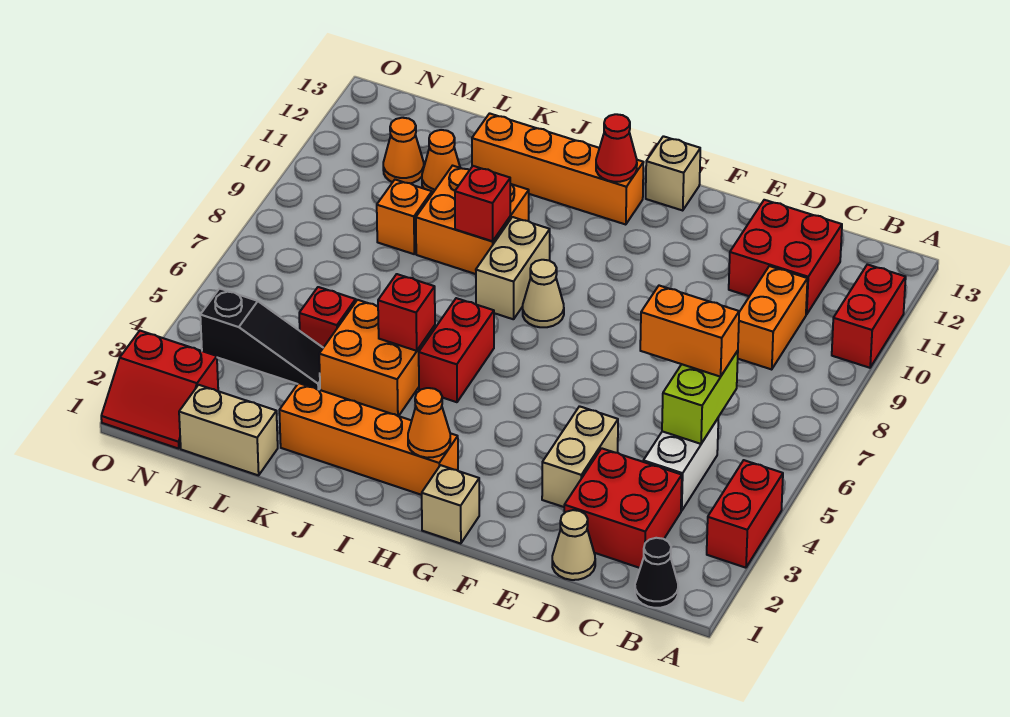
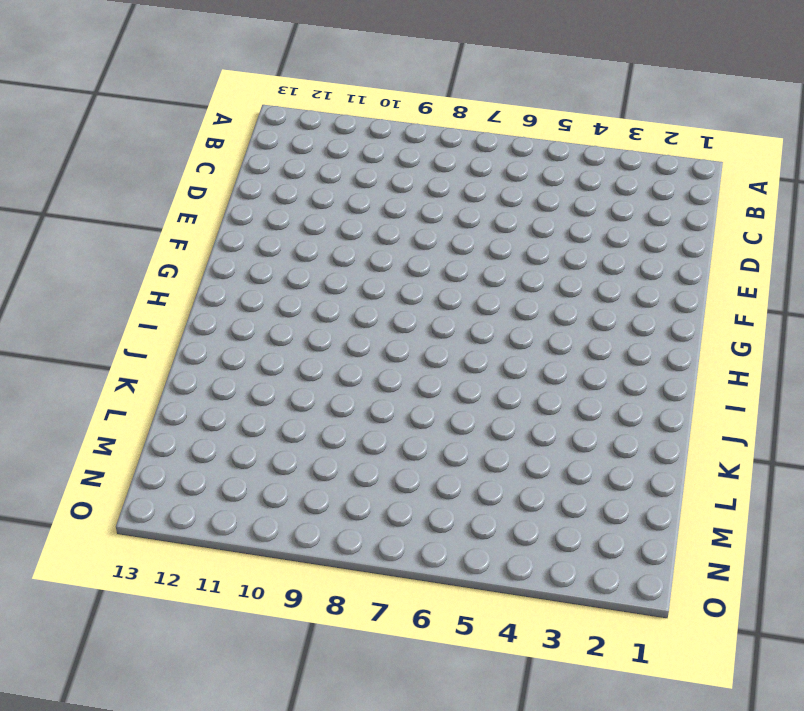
none -> red 1x2 brick [707,460,783,568]
none -> red 1x2 brick [832,264,906,368]
none -> black 1x1 cone [635,538,678,608]
none -> red 2x2 brick [564,448,682,568]

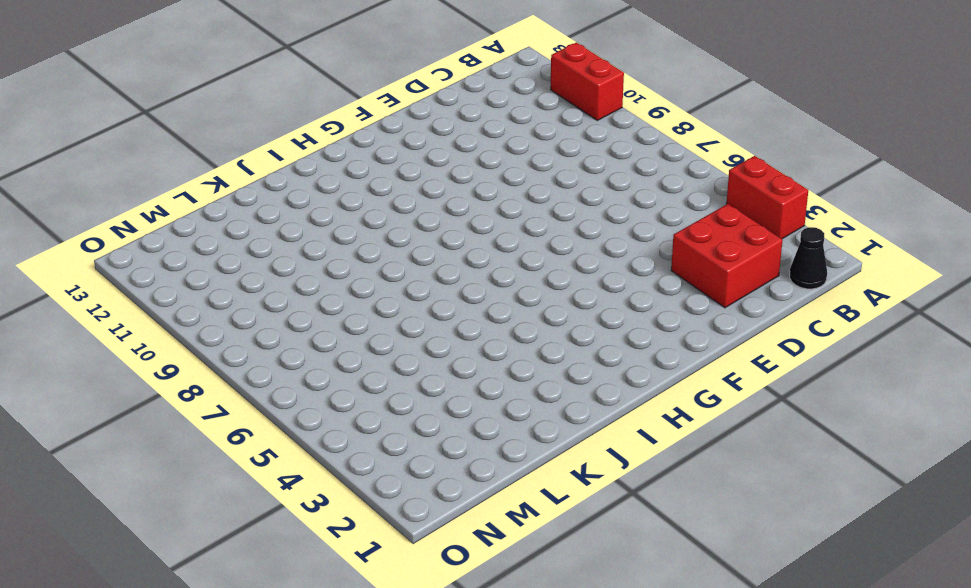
none -> white 1x2 brick [643,419,718,511]
none -> orange 1x2 brick [738,266,807,369]
none -> red 2x2 brick [729,200,842,314]
none -> tan 1x1 cone [552,510,595,580]

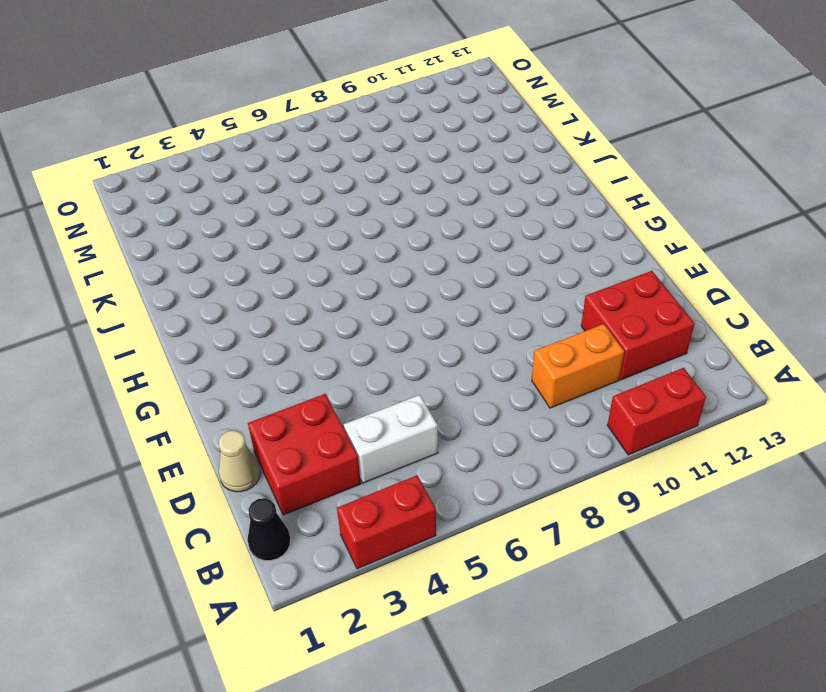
none -> tan 1x2 brick [542,406,618,507]
none -> tan 1x1 brick [422,465,479,544]
none -> tan 1x1 brick [646,136,700,210]
none -> orange 1x4 brick [279,383,458,495]

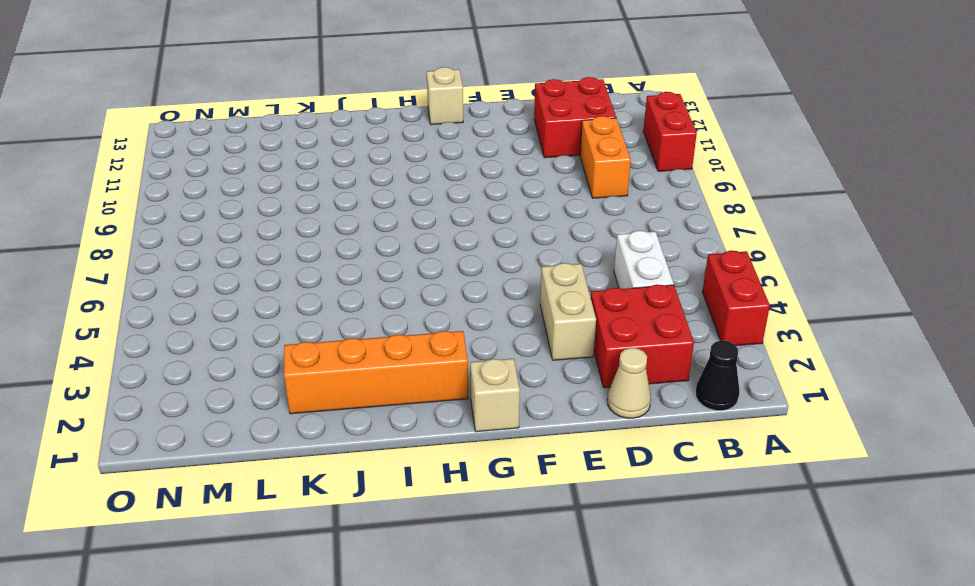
none -> tan 1x1 cone [523,260,564,327]
none -> orange 1x4 brick [472,113,644,225]
none -> red 1x2 brick [419,298,494,402]
none -> tan 1x2 brick [476,217,550,319]

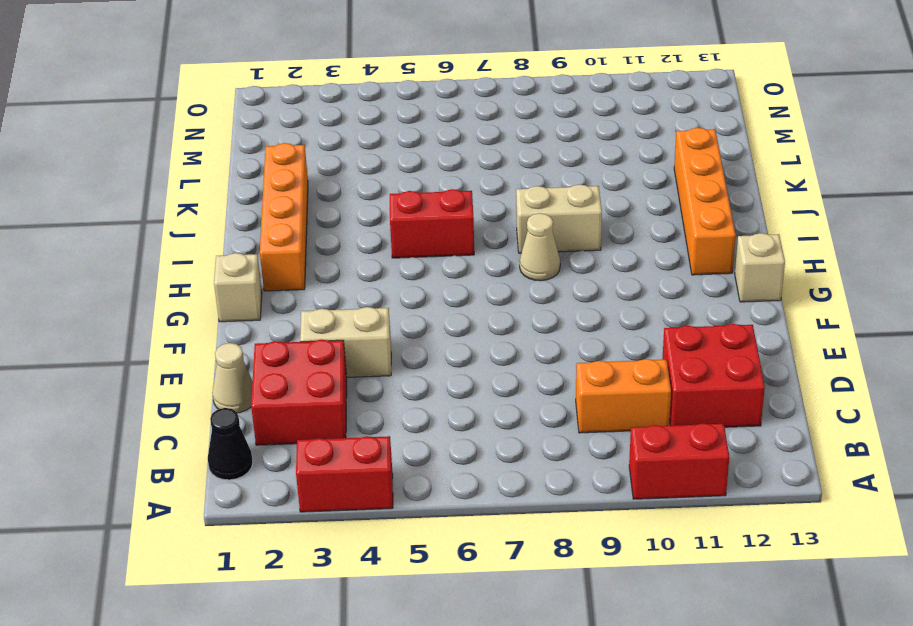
none -> white 1x2 brick [643,419,718,511]
none -> orange 2x2 brick [319,300,435,416]
none -> orange 2x2 brick [416,166,529,274]
none -> tan 1x2 brick [179,385,278,475]

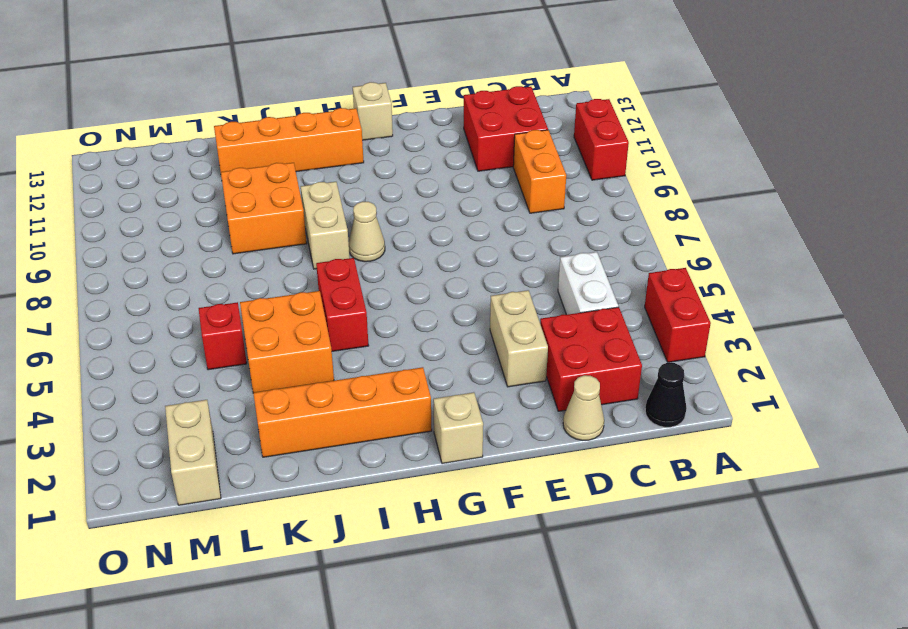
tan 1x2 brick [165,400,221,505] -> tan 1x2 brick turned to [179,385,278,475]
none -> black 1x3 slope [200,289,323,390]
none -> orange 1x1 brick [377,180,432,254]
none -> orange 1x1 cone [422,130,460,194]
none -> orange 1x1 cone [383,118,424,183]

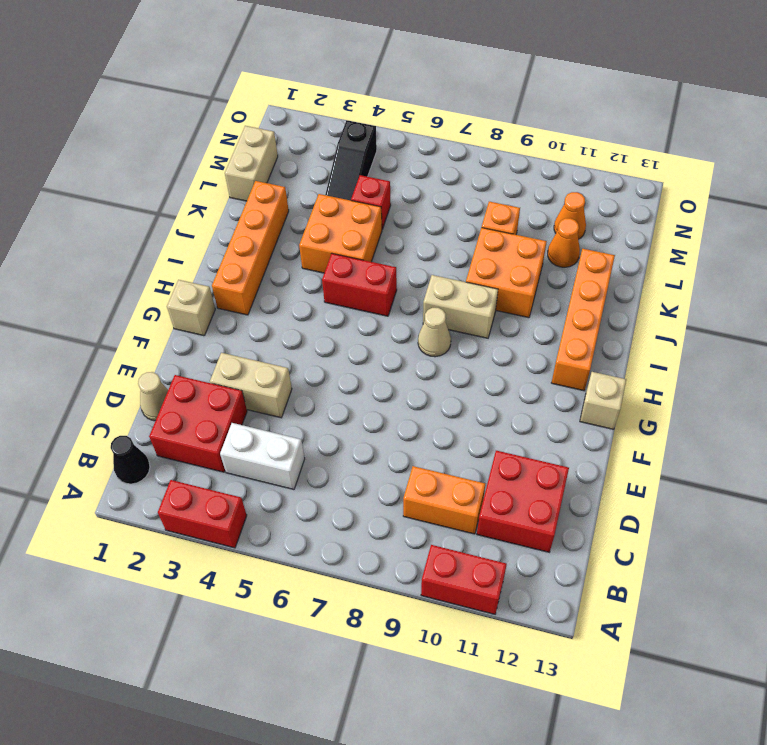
none -> red 2x2 slope [101,331,218,449]
none -> lime 1x2 brick [662,351,738,444]
none -> orange 1x1 cone [408,388,450,458]
none -> red 1x1 cone [596,114,637,182]

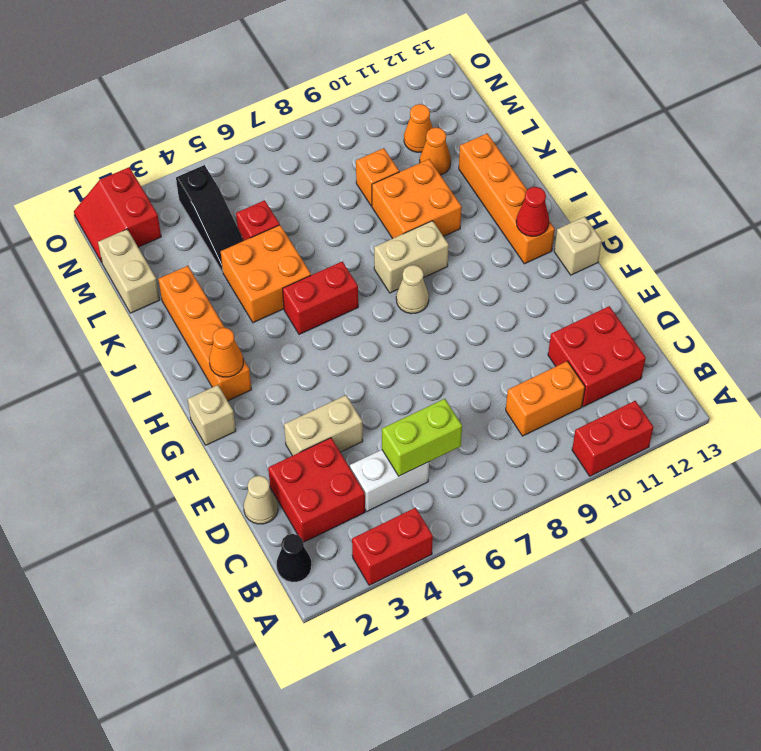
none -> red 1x1 brick [378,274,435,351]
none -> red 1x1 brick [455,166,510,241]
none -> orange 1x2 brick [640,286,739,377]

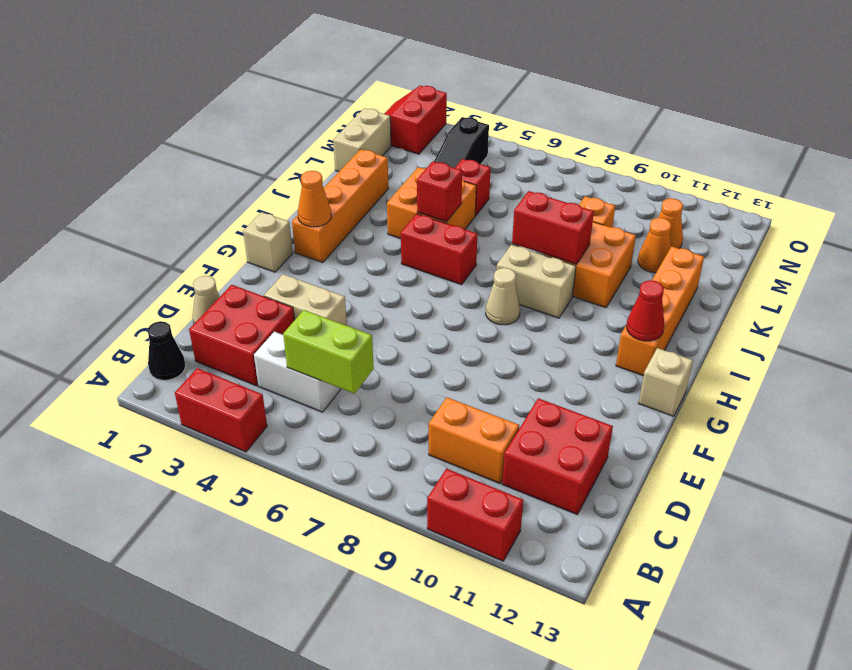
red 1x2 brick [512,191,594,264] -> red 1x1 brick [455,166,510,241]
none -> orange 1x2 brick [640,286,739,377]

